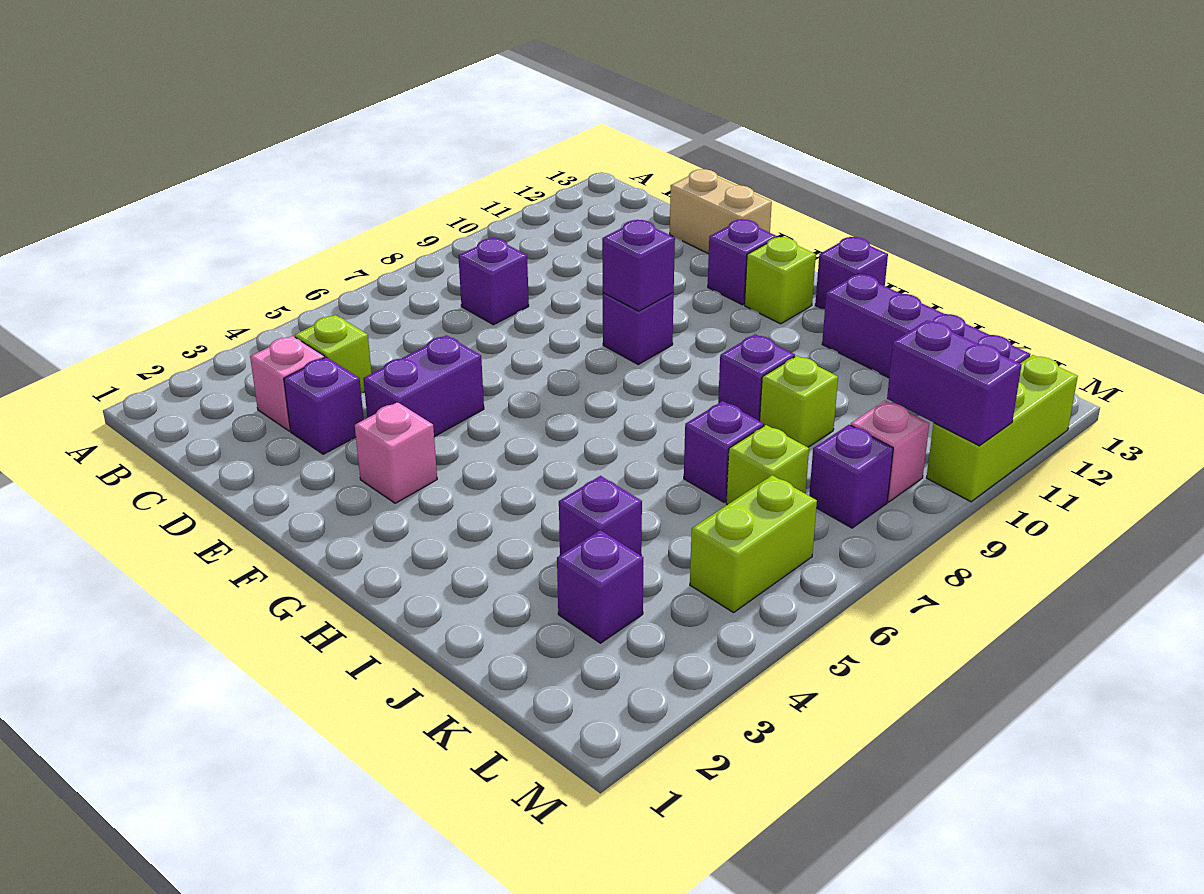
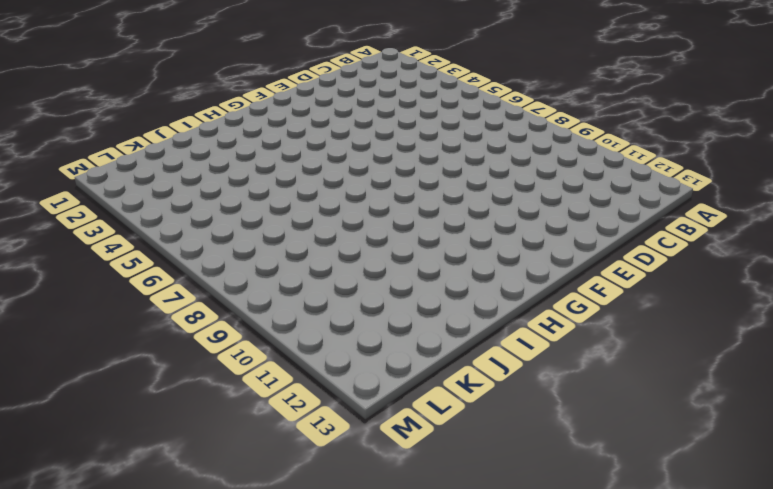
none -> pink 1x1 brick [250,336,325,431]
none -> lime 1x1 brick [295,315,372,393]
none -> purple 1x1 brick [459,238,529,325]

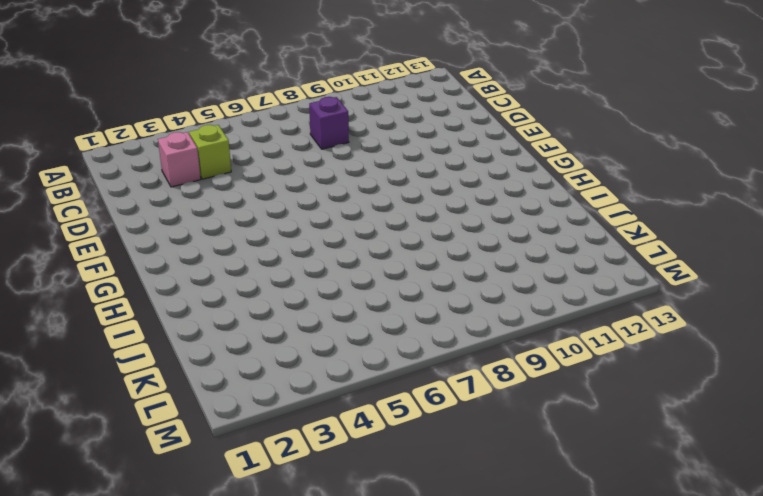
none -> purple 1x1 brick [284,357,364,454]
none -> tan 1x2 brick [670,169,772,254]
none -> purple 1x2 brick [363,335,484,437]

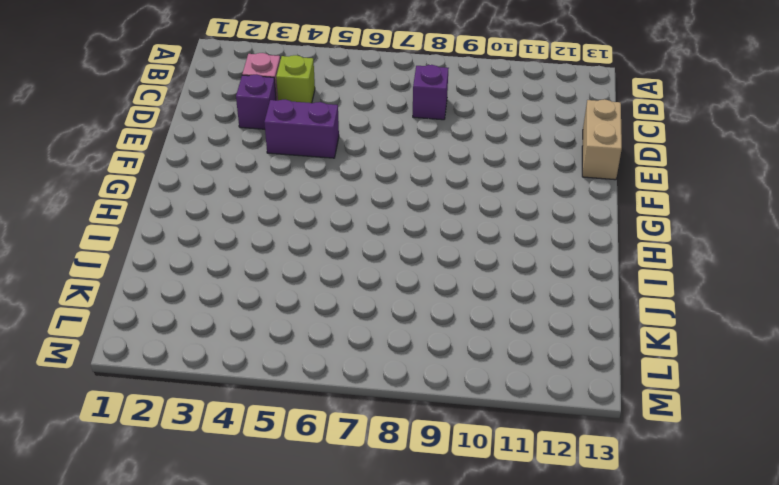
none -> pink 1x1 brick [355,402,437,503]
none -> purple 1x1 brick [603,293,674,364]
none -> purple 1x1 brick [708,219,777,305]

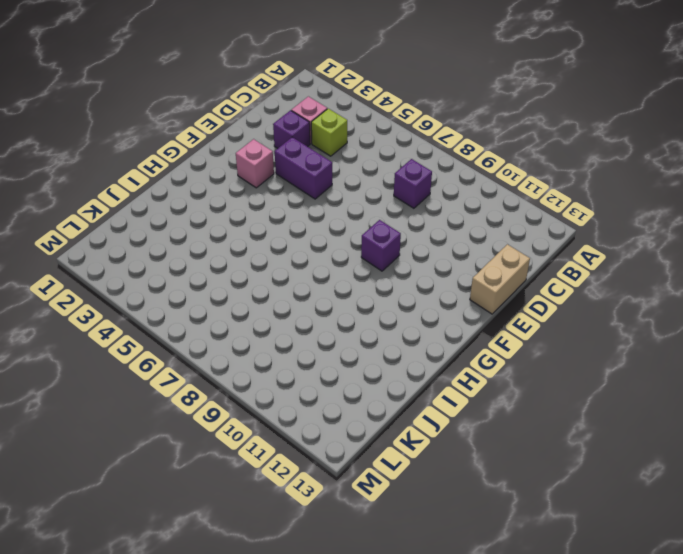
none -> purple 1x1 brick [708,219,777,305]
none -> lime 1x1 brick [745,237,816,324]
none -> purple 1x1 brick [815,237,888,309]

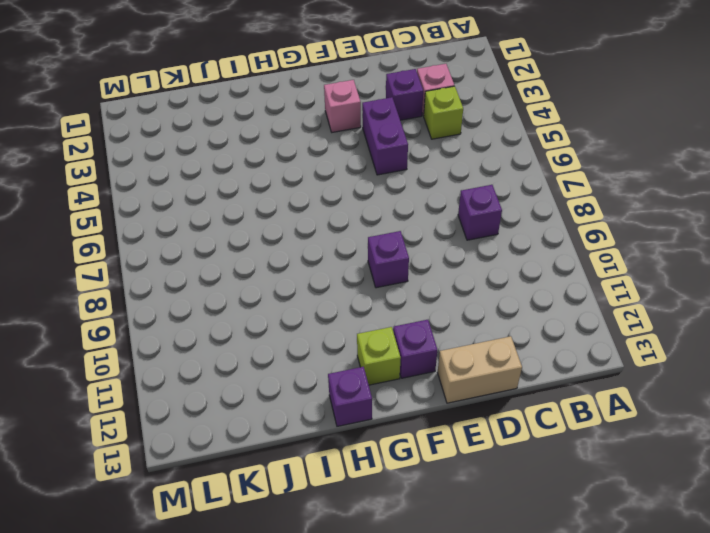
none -> purple 1x1 brick [718,334,795,421]
none -> purple 1x4 brick [822,274,1030,378]
none -> purple 1x1 brick [559,476,642,555]

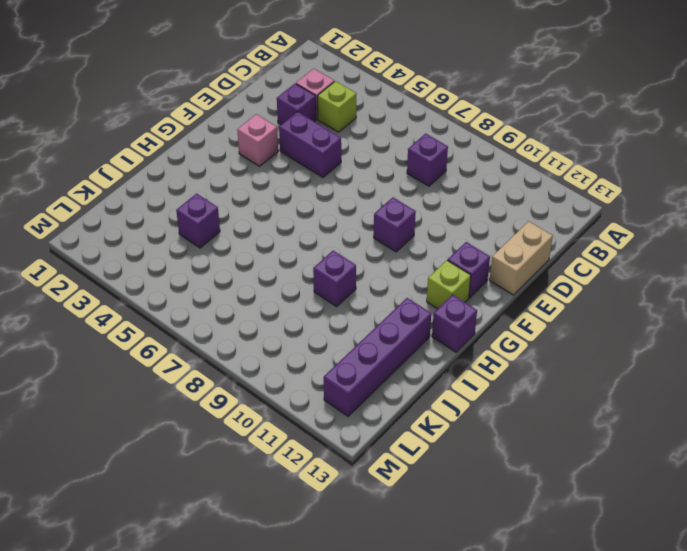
none -> purple 1x1 brick [684,401,764,502]
none -> lime 1x1 brick [760,356,838,447]
none -> purple 1x1 brick [557,530,643,643]

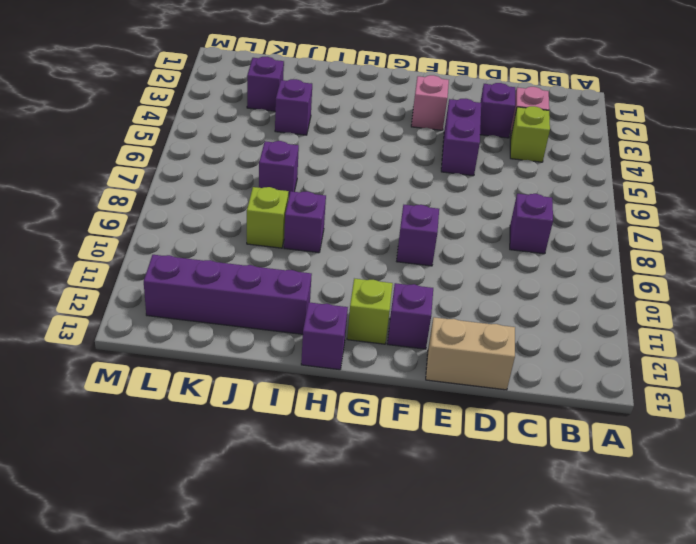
none -> lime 1x1 brick [726,425,809,505]
none -> lime 1x2 brick [690,475,817,613]
none -> purple 1x1 brick [809,425,893,528]

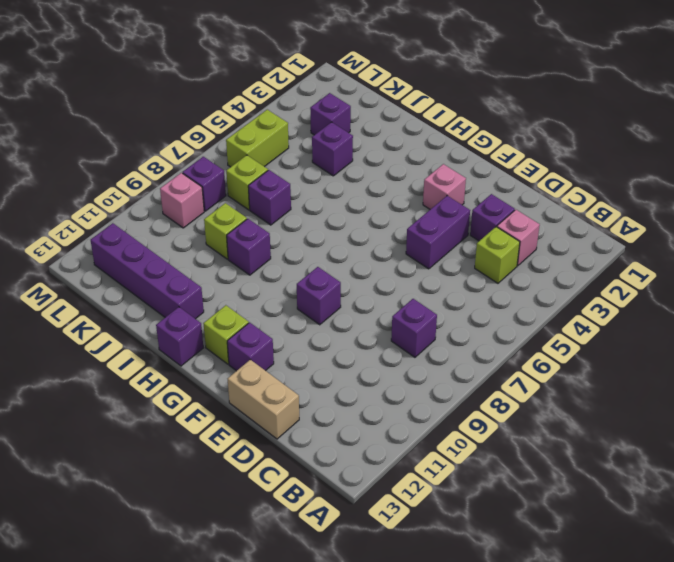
none -> lime 1x3 brick [926,355,1078,502]
none -> purple 1x1 brick [602,220,675,311]
none -> purple 1x2 brick [887,320,1022,446]

